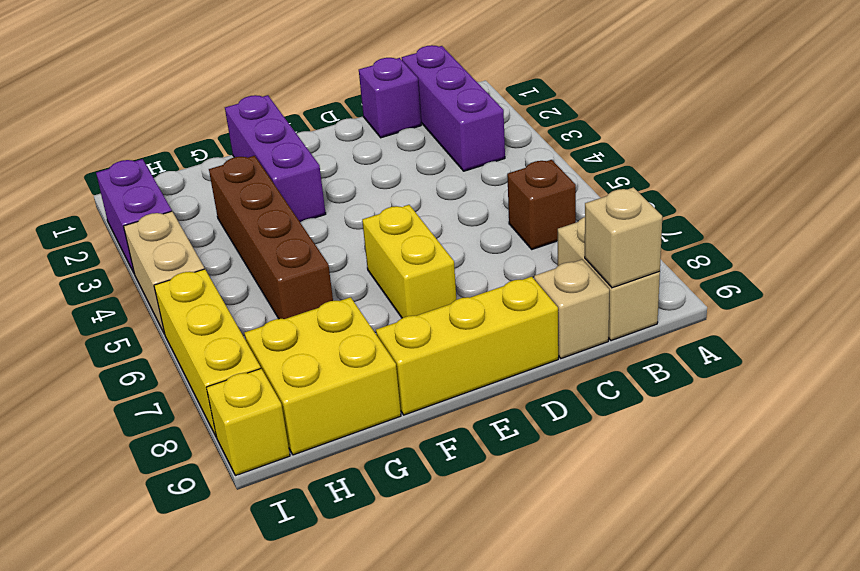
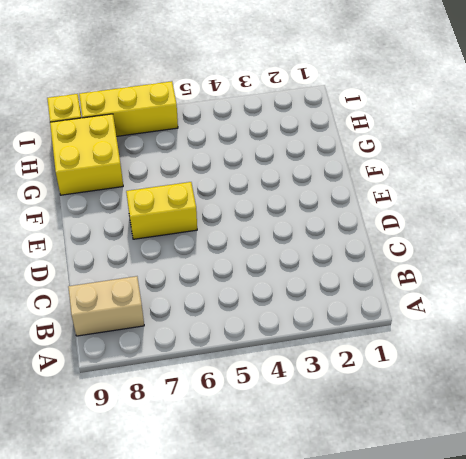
none -> purple 1x3 brick [402,45,505,171]
none -> brown 1x1 brick [507,160,576,249]
none -> purple 1x1 brick [359,58,421,138]

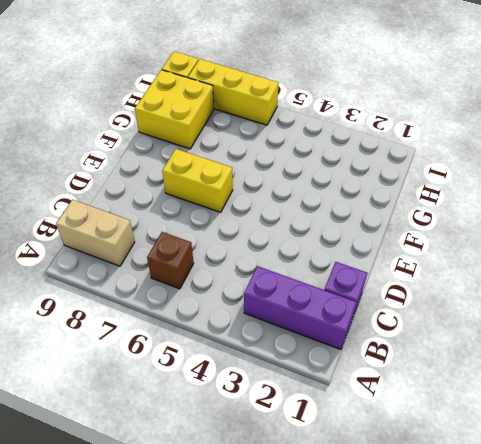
none -> tan 1x1 brick [534,260,609,358]
none -> yellow 1x3 brick [376,277,558,415]
none -> purple 1x3 brick [225,95,326,222]

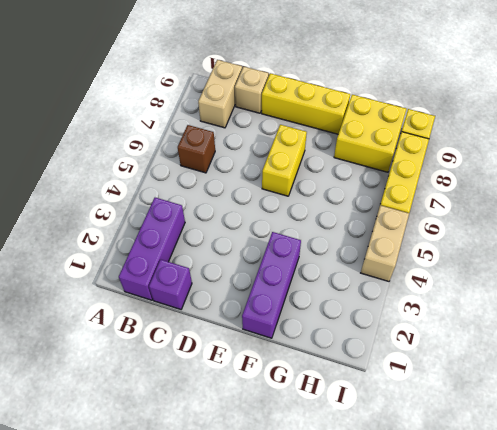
none -> brown 1x4 brick [209,156,333,319]
none -> purple 1x2 brick [96,159,172,273]
none -> tan 1x1 brick [585,187,662,288]

